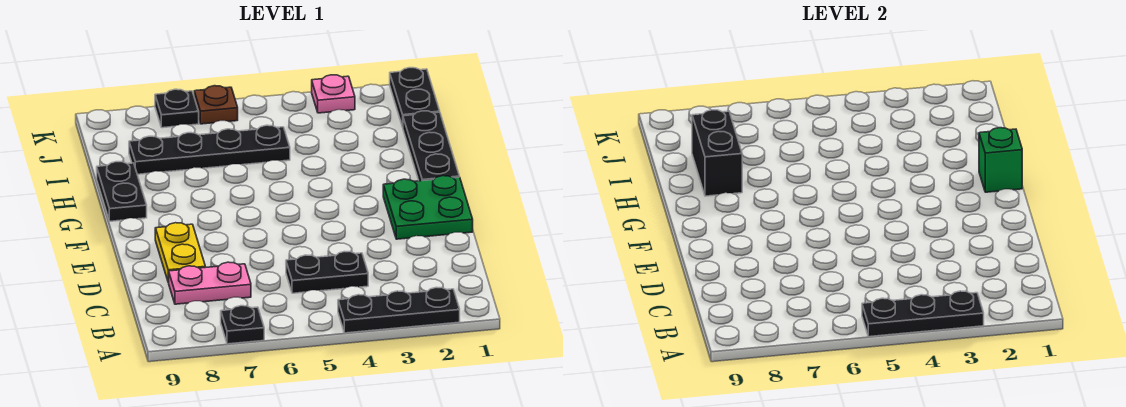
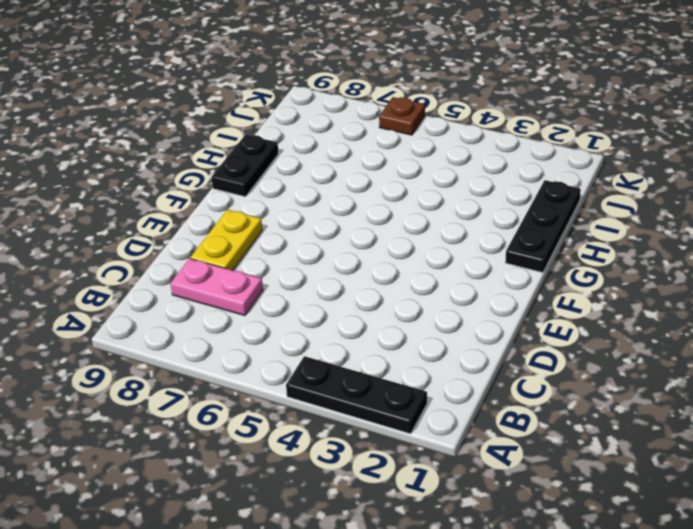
none -> black 1x1 plate [221,306,264,344]
none -> black 1x2 plate [286,252,368,293]
none -> green 2x2 plate [383,176,473,239]

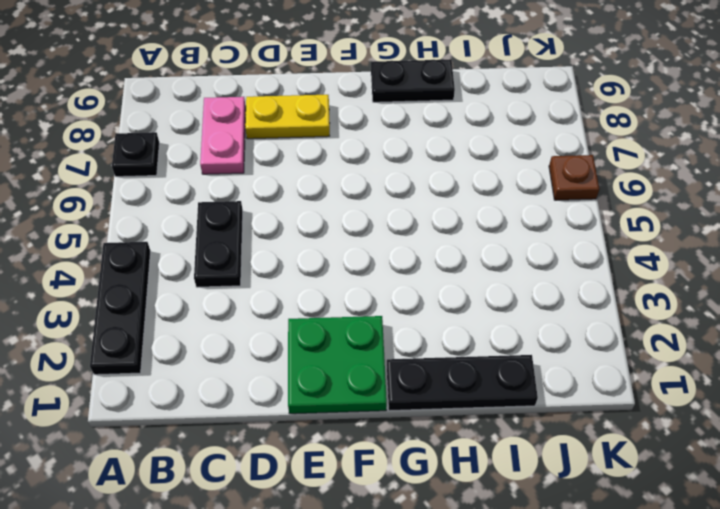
none -> black 1x4 plate [129,125,290,174]
none -> black 1x2 plate [390,68,440,127]
none -> pink 1x1 plate [312,75,355,113]

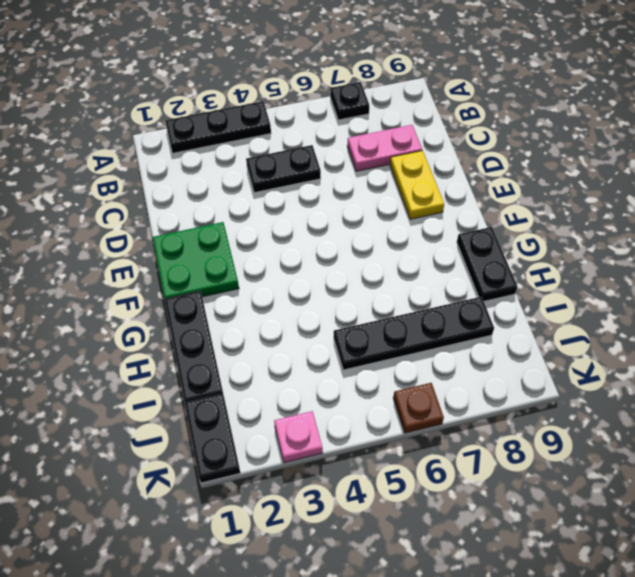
none -> black 1x1 plate [155,89,199,128]
none -> black 1x3 plate [862,291,984,337]
none -> green 1x1 brick [979,128,1022,192]

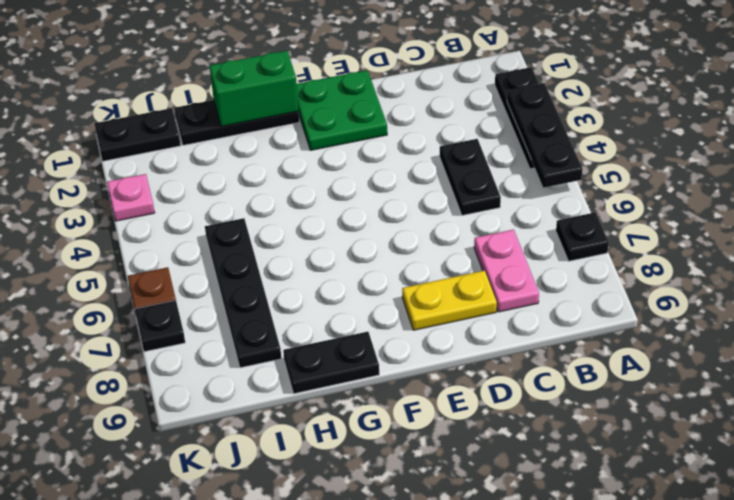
green 1x2 brick [210,51,299,126] -> green 1x1 brick [979,128,1022,192]
none -> black 1x2 brick [692,110,742,196]

